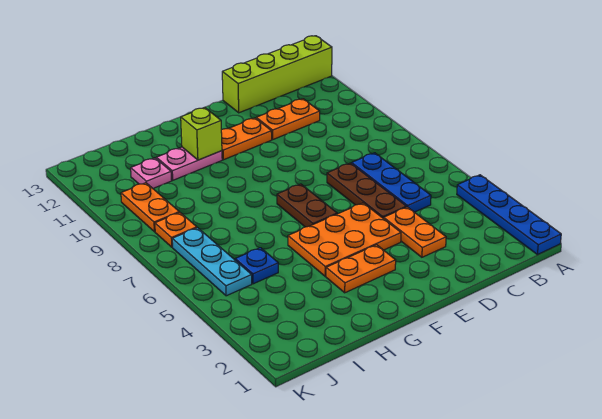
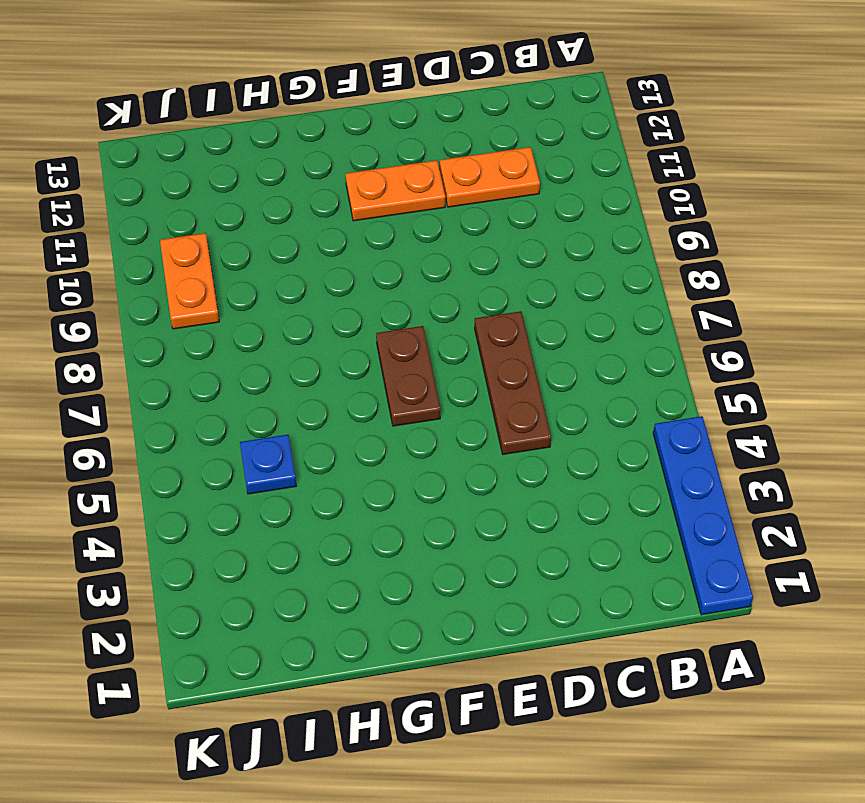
none -> lime 1x4 brick [222,36,332,113]
none -> blue 1x3 plate [352,153,431,212]
none -> orange 1x2 plate [384,207,446,257]

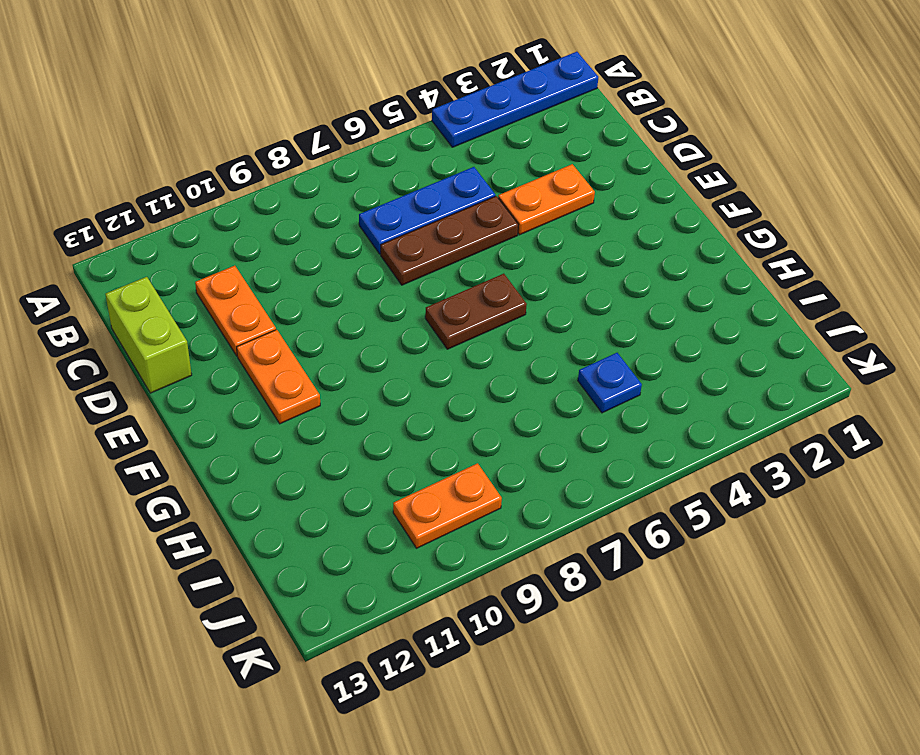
lime 1x2 brick [105,277,192,393] -> lime 1x4 brick [222,36,332,113]
none -> orange 2x3 plate [288,203,401,276]
none -> orange 1x2 plate [326,245,396,293]
none -> pink 1x2 plate [156,147,222,180]

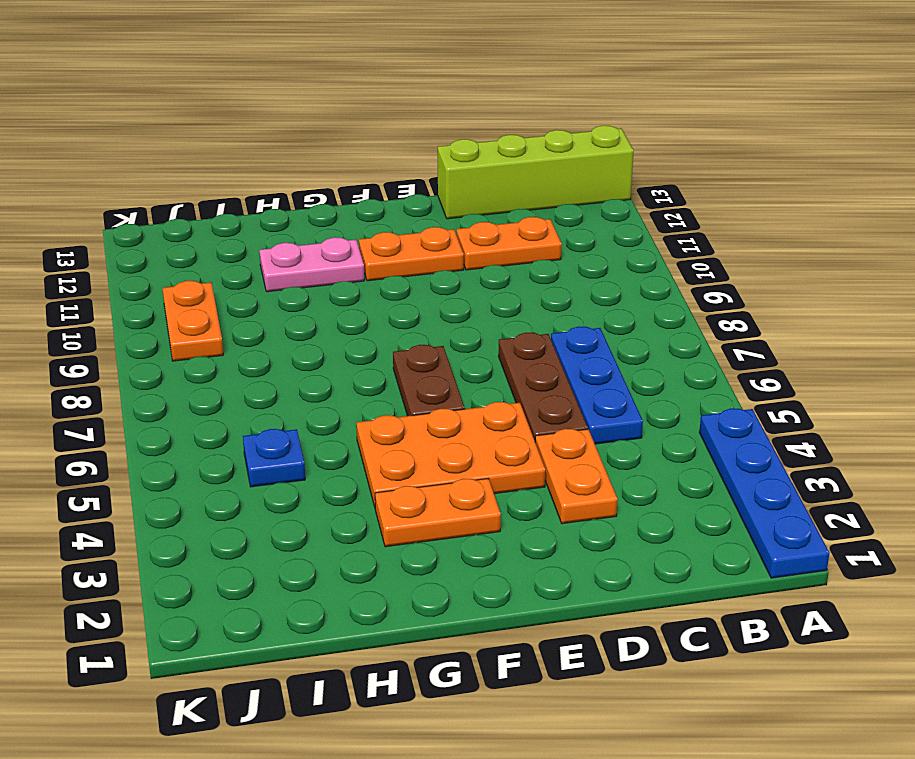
none -> pink 1x1 plate [131,158,172,188]
none -> cyan 1x3 plate [172,228,252,296]
none -> orange 1x1 plate [155,212,197,247]

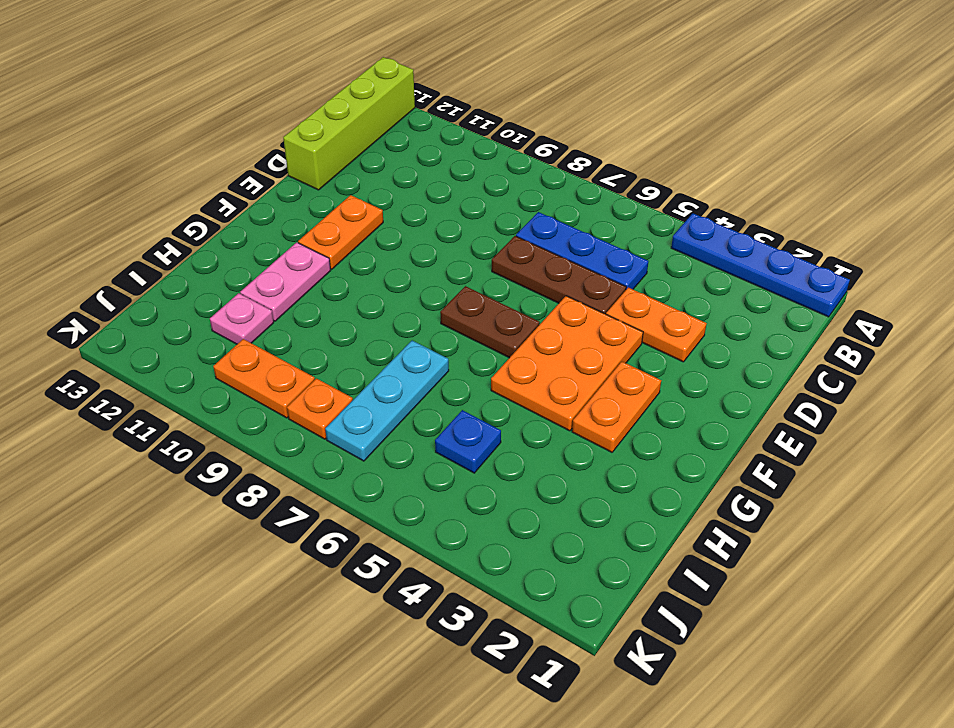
cyan 1x3 plate [325,340,449,461] -> cyan 1x3 plate turned to [172,228,252,296]
none -> orange 1x2 plate [256,99,320,139]
none -> lime 1x1 brick [181,107,222,160]

